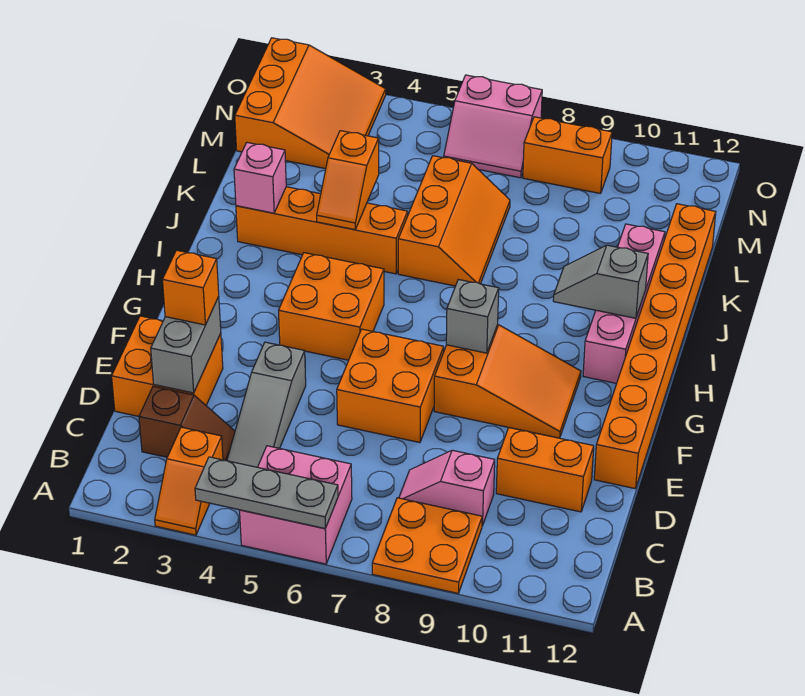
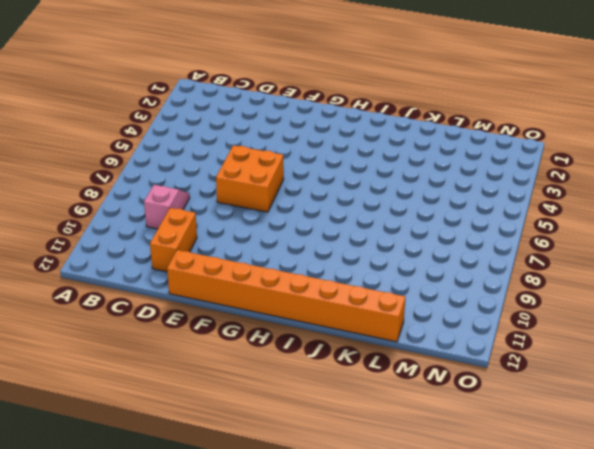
none -> orange 1x2 slope [155,427,223,535]
none -> pink 2x2 brick [240,446,352,564]
none -> orange 2x2 plate [372,498,482,593]

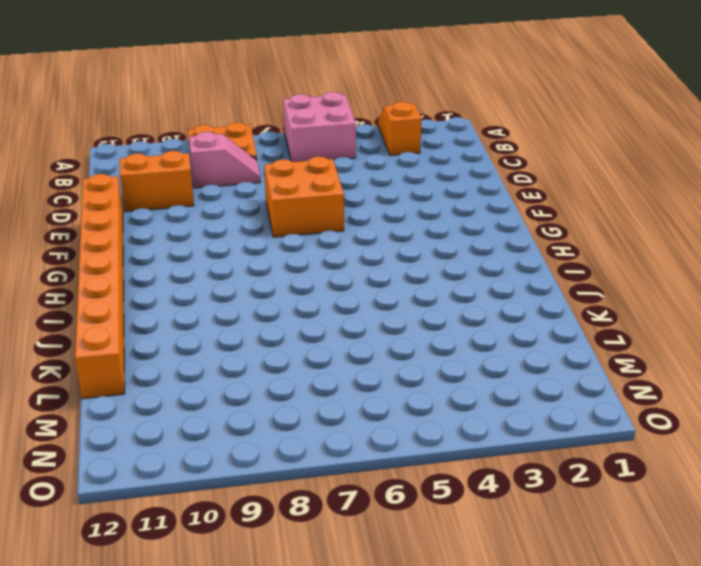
none -> brown 1x2 slope [139,386,235,461]
none -> grey 1x3 slope [227,342,306,467]
none -> orange 2x2 brick [112,316,223,416]

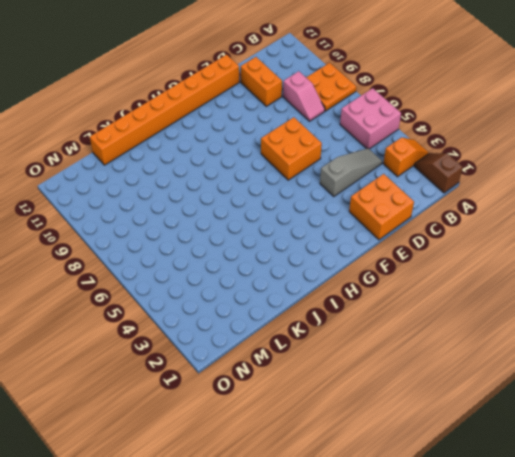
brown 1x2 slope [414,153,463,193] -> brown 1x2 slope moved to [139,386,235,461]
none -> orange 2x3 slope [434,325,581,438]
none -> orange 2x2 brick [279,253,384,360]
none -> pink 1x4 brick [583,224,665,383]

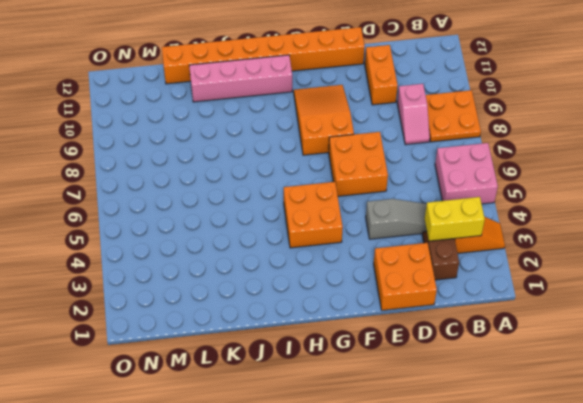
yellow 1x2 brick [425,197,485,241] -> none
none -> orange 1x4 brick [236,187,408,274]
none -> orange 2x3 slope [398,156,510,286]
none -> orange 3x3 slope [235,38,386,169]

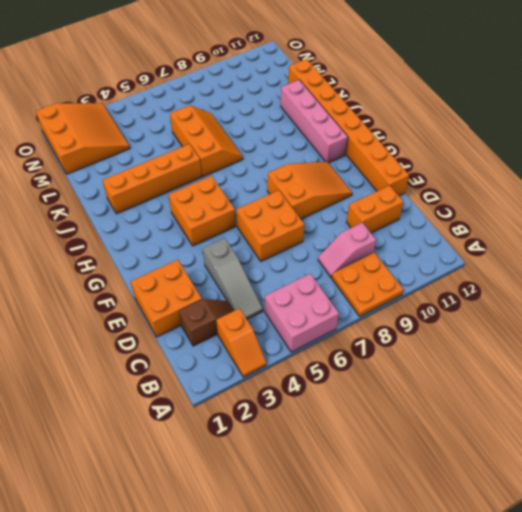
none -> pink 2x2 slope [444,75,542,178]
none -> orange 1x2 brick [523,117,612,194]
none -> grey 1x3 plate [195,457,338,529]

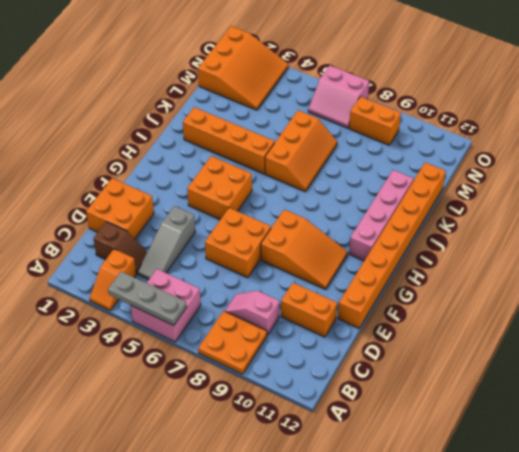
none -> grey 1x2 brick [151,297,221,393]
none -> grey 1x1 brick [446,280,499,353]
none -> grey 1x2 slope [553,245,648,318]

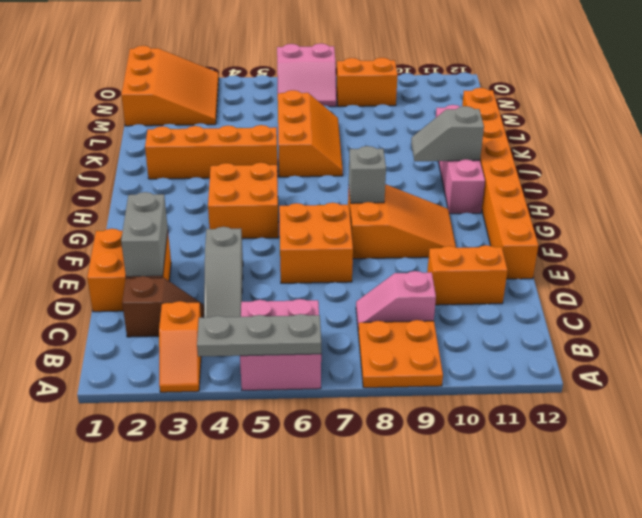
none -> pink 1x1 brick [234,143,286,213]
none -> orange 1x2 slope [317,131,379,230]
none -> orange 1x1 brick [162,250,219,325]

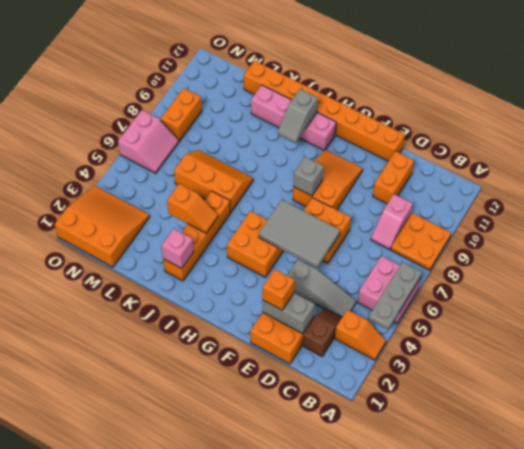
grey 2x3 tile [259,200,340,268] -> none

